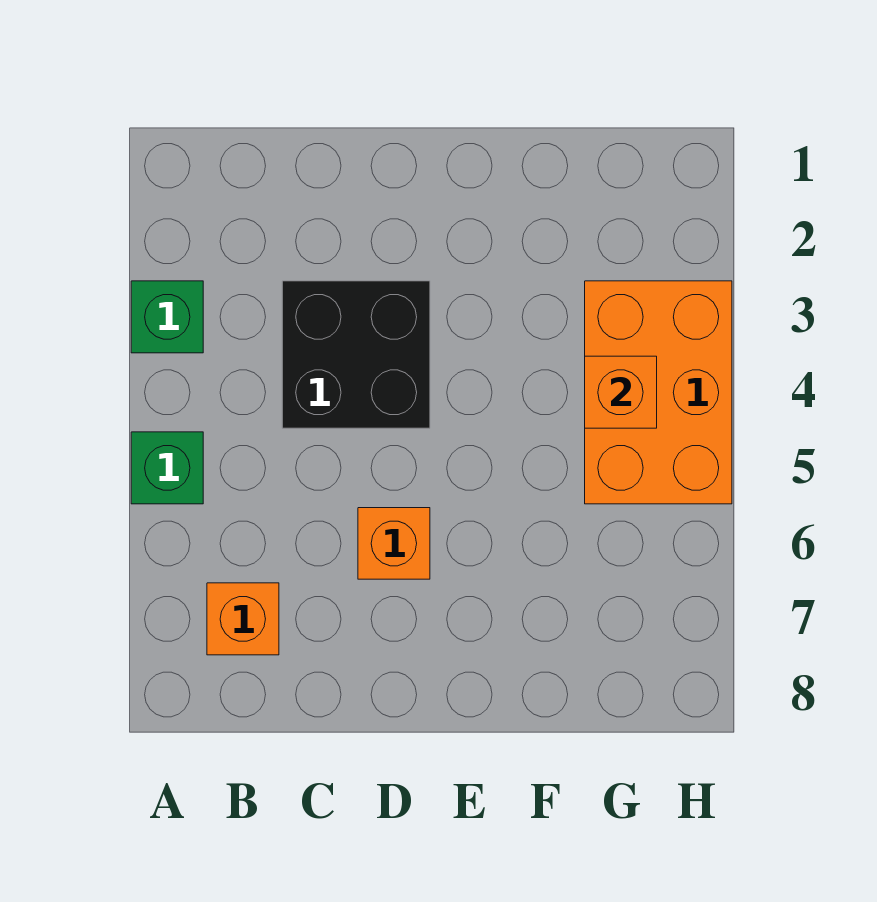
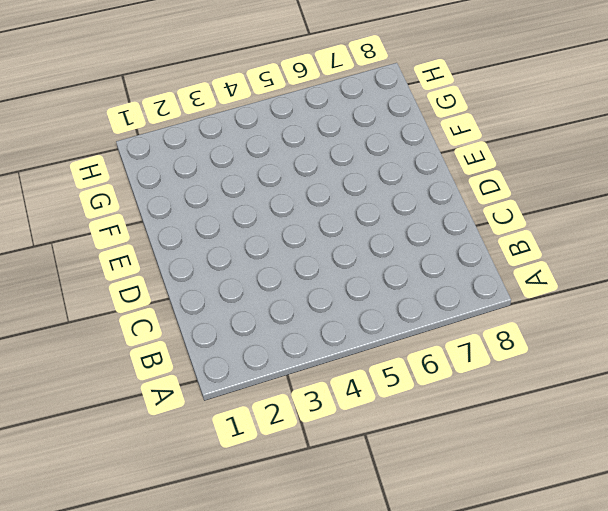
none -> green 1x1 brick [131,281,203,353]
none -> green 1x1 brick [131,432,203,504]

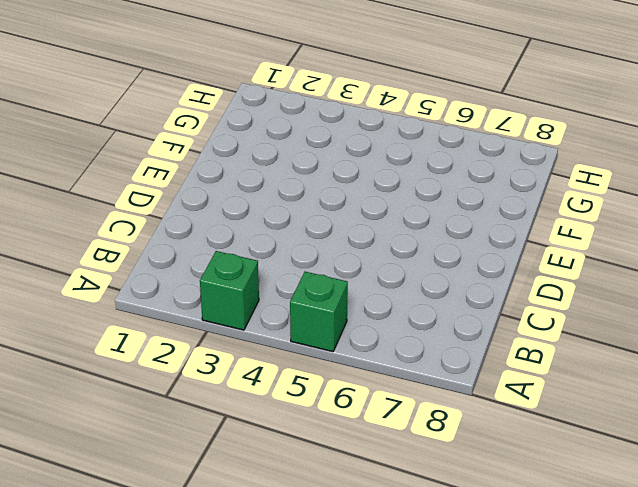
none -> orange 1x1 brick [207,583,279,655]
none -> black 2x2 brick [282,281,430,428]

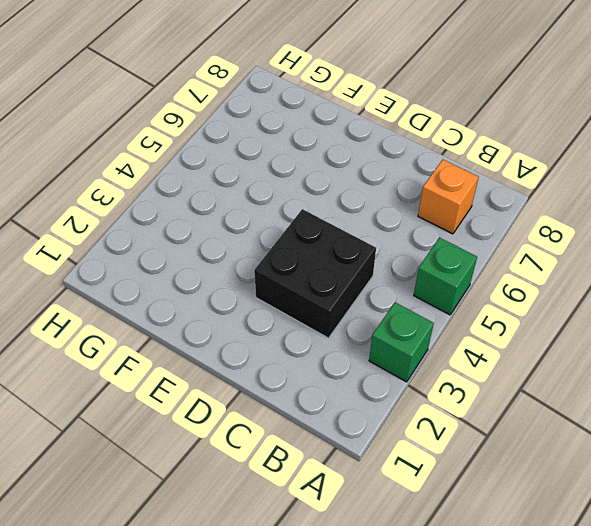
none -> orange 1x1 brick [358,508,430,579]
none -> orange 2x3 brick [585,281,732,504]

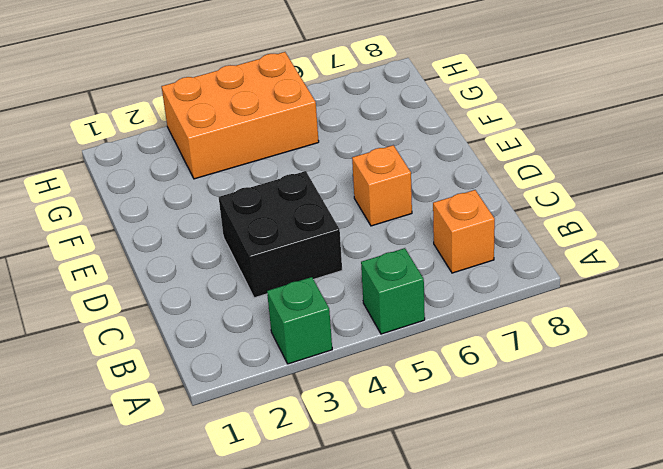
none -> orange 1x1 brick [585,356,657,428]

